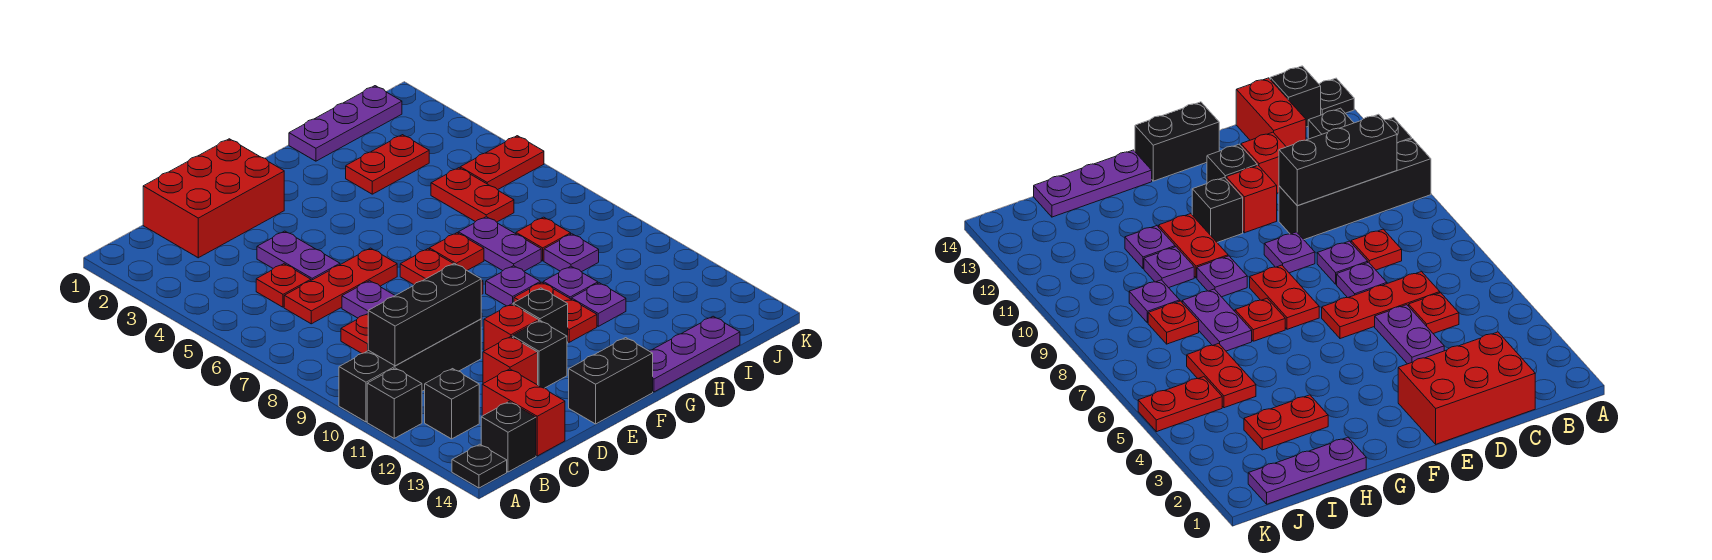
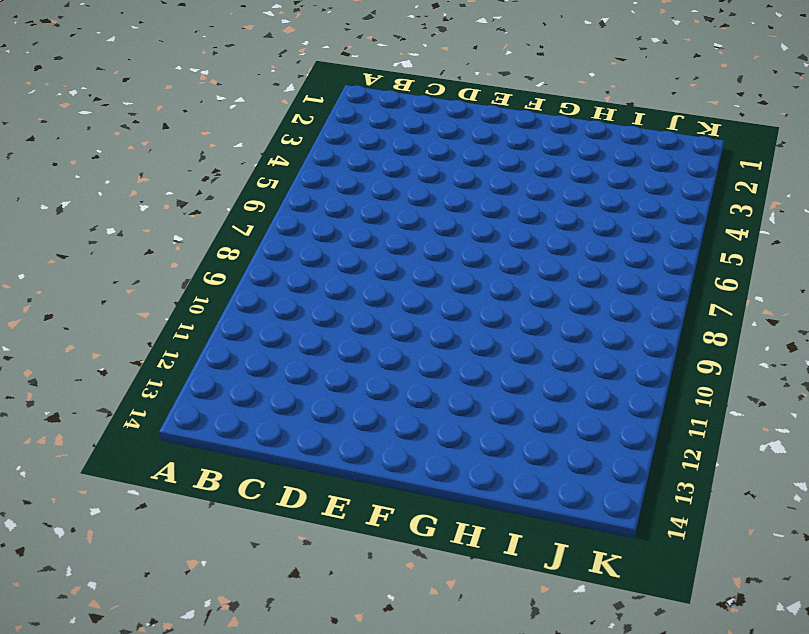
none -> black 1x4 brick [339,319,481,422]
none -> black 1x1 brick [367,368,422,438]
none -> black 1x1 plate [452,444,507,488]
none -> black 1x1 brick [425,369,479,439]

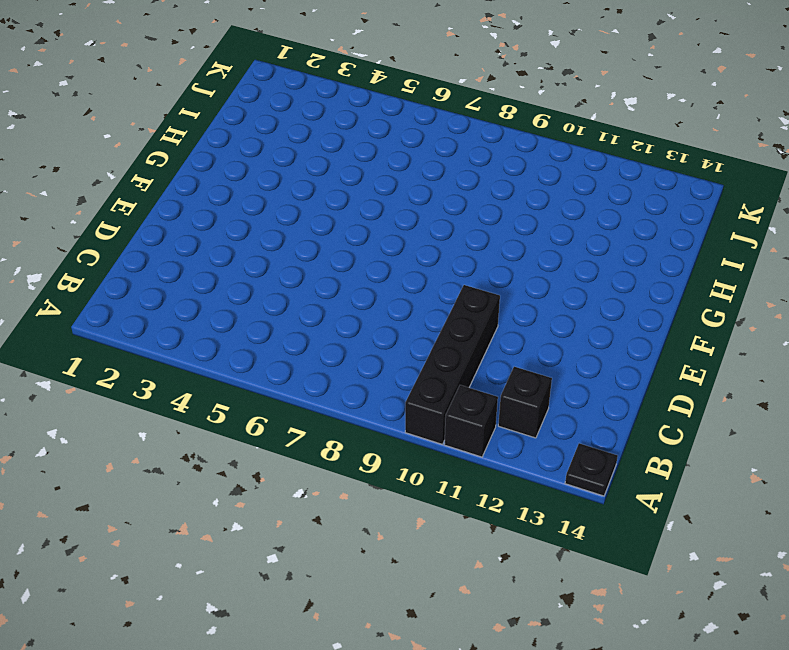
none -> black 1x1 brick [481,402,536,472]
none -> red 2x3 brick [143,139,284,258]
none -> red 1x1 plate [256,264,311,307]
none -> red 1x3 plate [284,248,397,324]

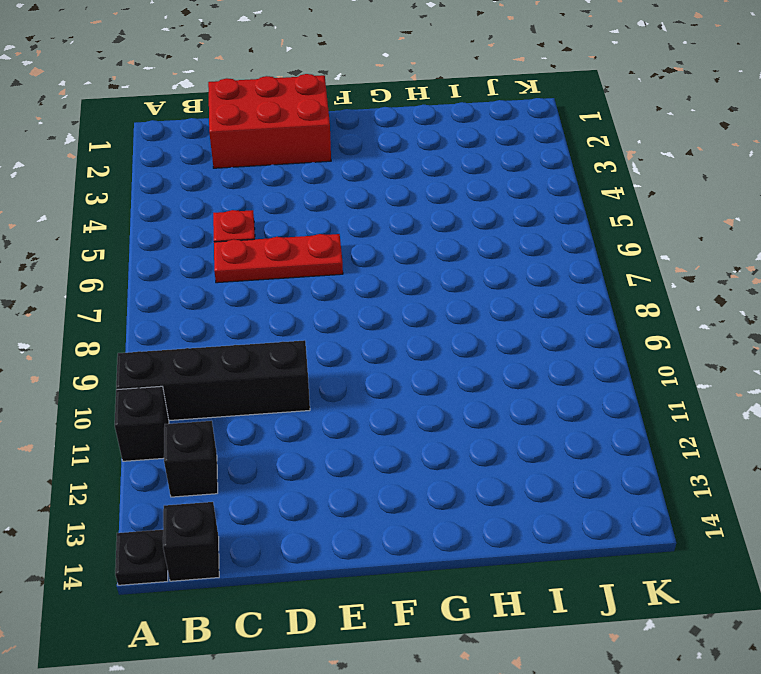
none -> red 1x1 plate [341,314,369,353]
none -> red 1x2 brick [482,369,565,456]
none -> purple 1x2 plate [257,231,340,280]
none -> purple 1x1 plate [342,281,395,318]

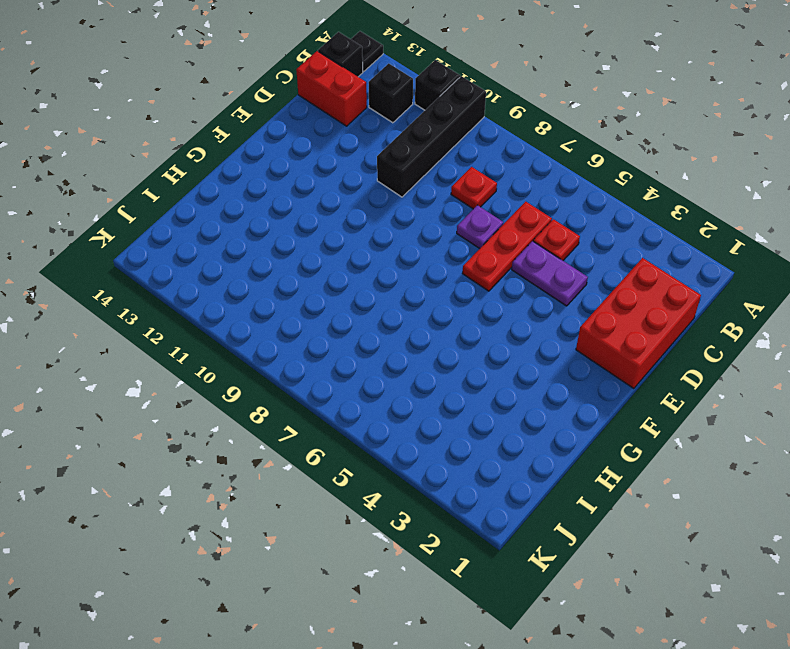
none -> purple 1x1 plate [1317,241,1368,284]
none -> red 1x1 brick [483,337,538,385]
none -> purple 1x1 plate [1264,232,1315,273]
none -> red 1x1 brick [484,304,539,351]

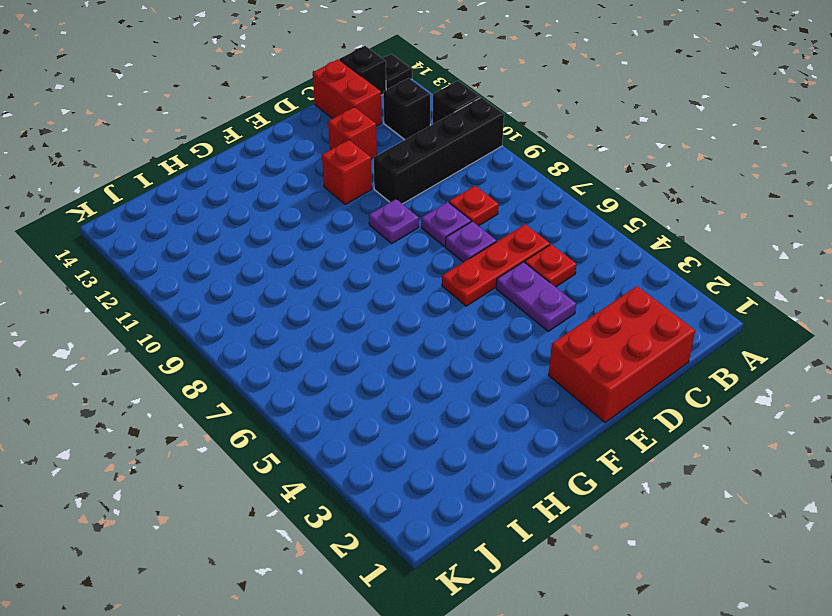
none -> black 1x1 brick [512,321,567,388]
none -> black 1x2 brick [569,338,653,424]
none -> red 1x2 plate [400,249,483,295]
none -> black 1x1 brick [513,288,568,343]

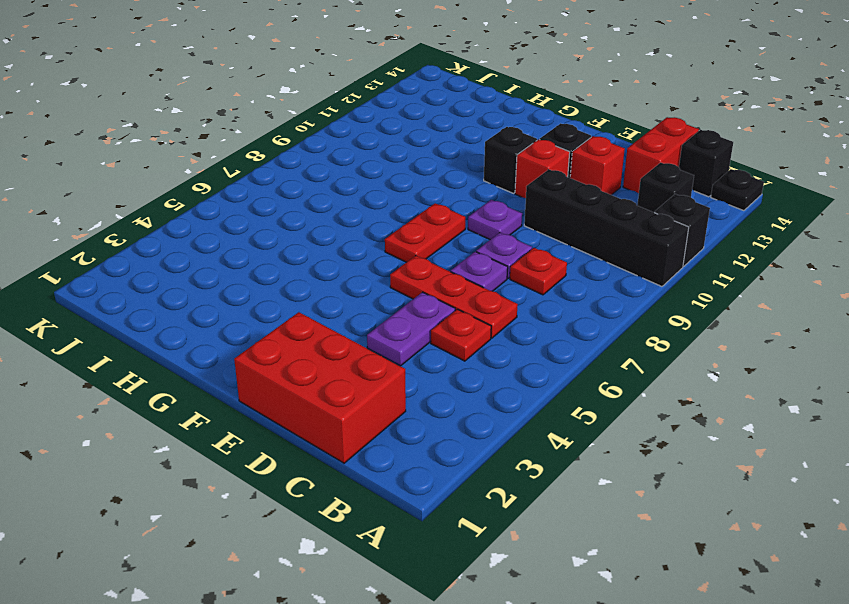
none -> black 1x2 brick [569,338,653,424]
none -> red 1x1 plate [429,233,484,270]
none -> purple 1x1 plate [486,266,540,306]
none -> red 1x2 plate [514,282,597,342]

